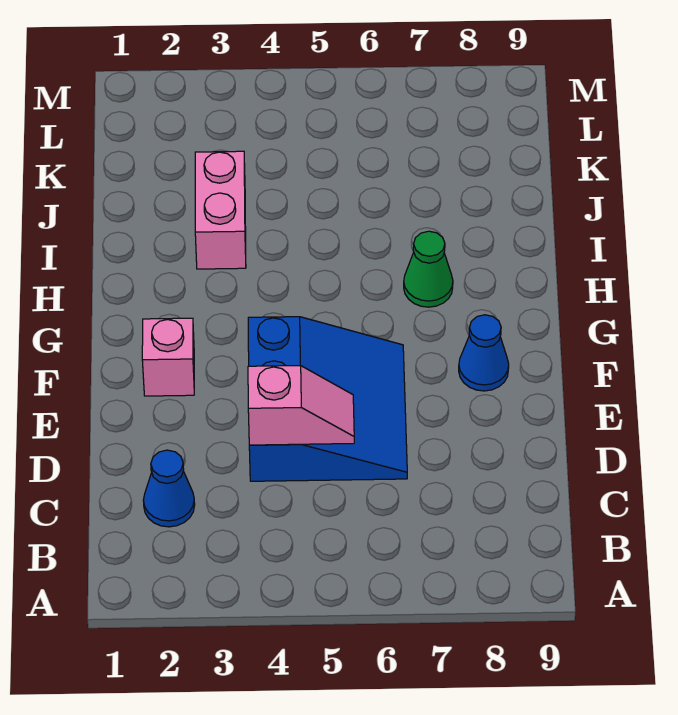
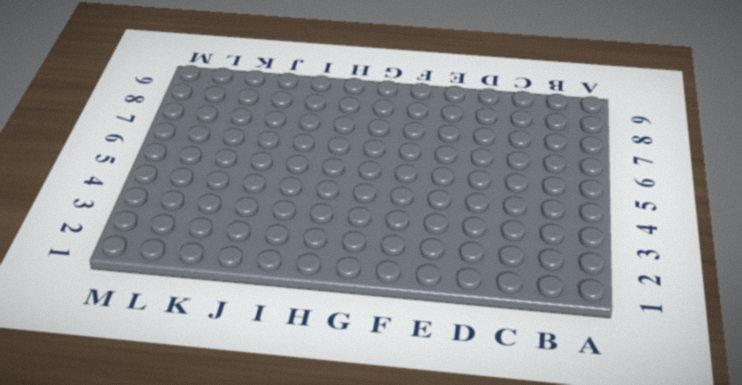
none -> blue 1x1 cone [143,450,195,527]
none -> blue 3x3 slope [248,317,407,481]

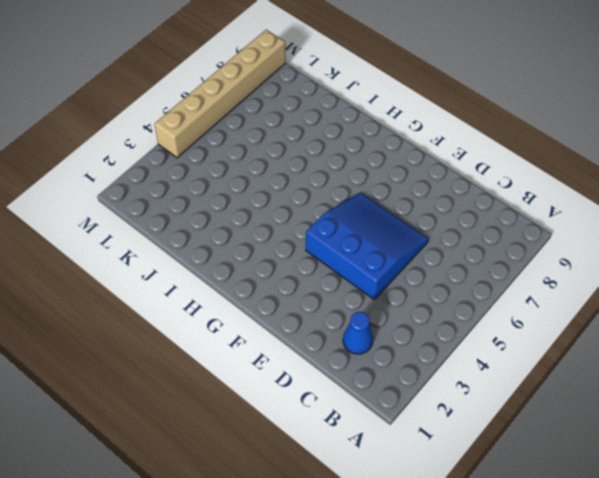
tan 1x6 brick [154,30,286,158] -> none
none -> pink 1x1 brick [142,318,194,396]
none -> blue 1x1 cone [459,315,509,391]

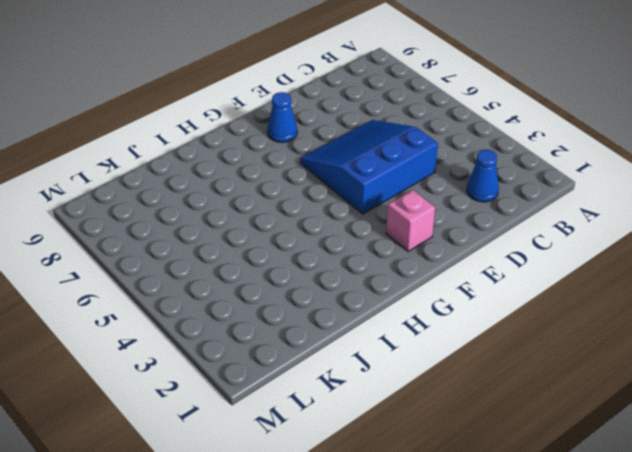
none -> green 1x1 cone [404,231,453,307]
none -> pink 1x2 brick [195,151,246,269]

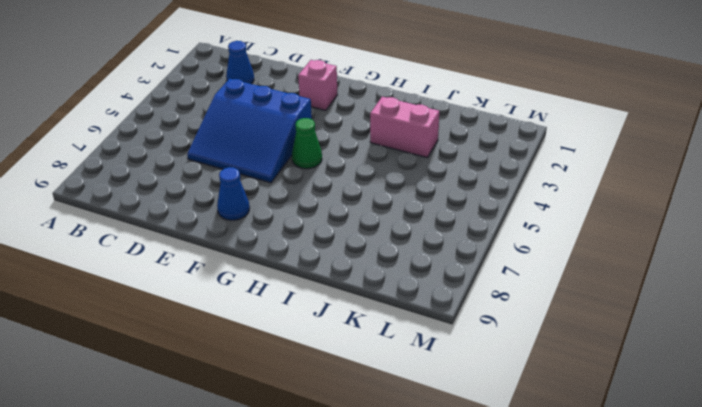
green 1x1 cone [292,118,322,169] -> green 1x1 cone moved to [404,231,453,307]
none -> pink 1x2 slope [248,366,354,445]

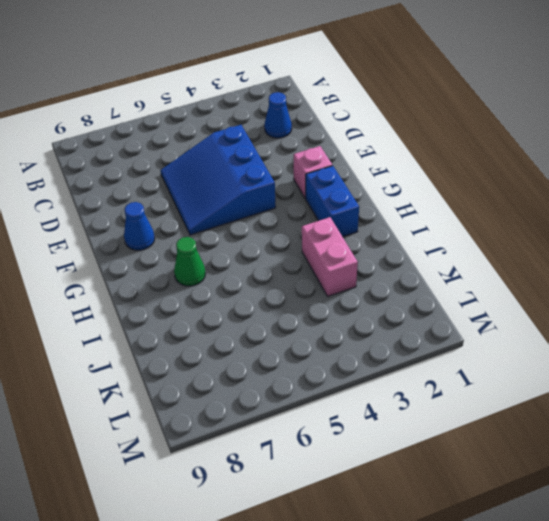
blue 1x2 brick [306,166,359,237] -> none
none -> pink 1x2 slope [248,366,354,445]

